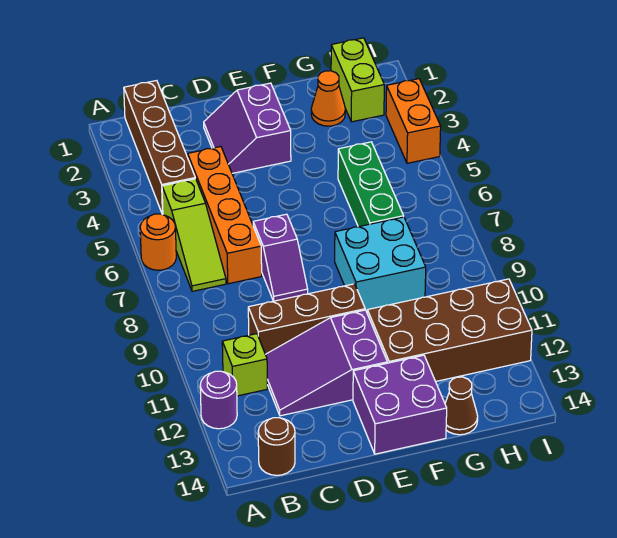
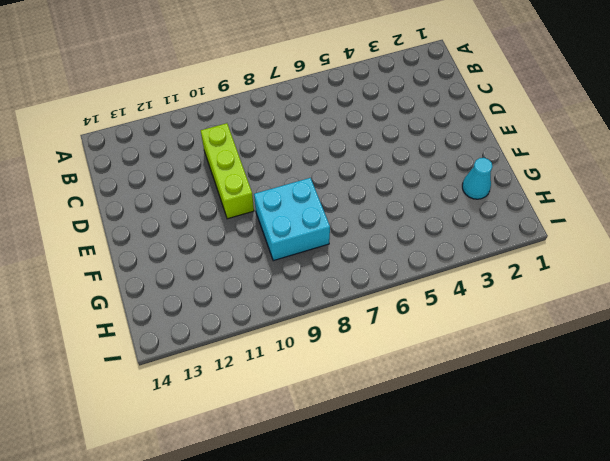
lime 1x3 brick [201,123,254,219] -> brown 1x3 brick [248,284,365,354]
cyan 1x1 cone [462,158,493,199] -> orange 1x1 cone [311,71,345,126]
none -> orange 1x1 round brick [140,214,176,270]
none -> purple 1x1 round brick [200,371,237,429]
none -> brown 1x4 brick [124,81,195,215]

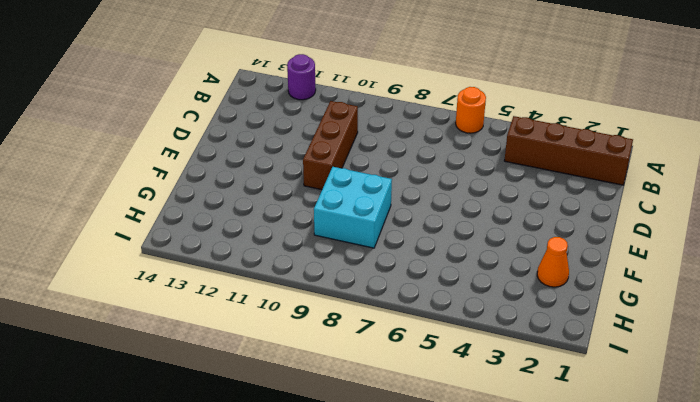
none -> lime 1x3 slope [162,179,226,291]
none -> lime 1x1 brick [222,334,267,396]
none -> brown 1x1 round brick [258,418,295,475]

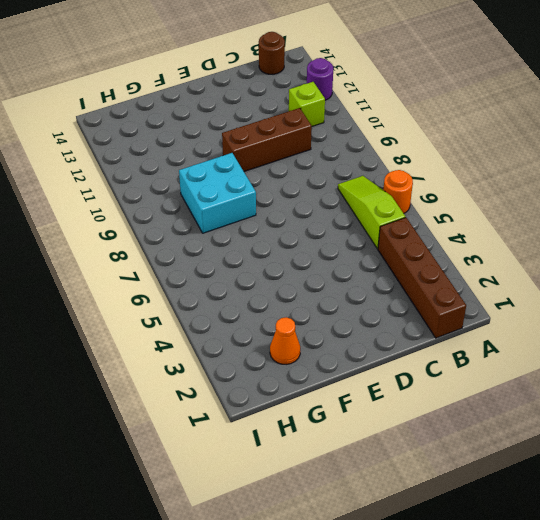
none -> orange 1x4 brick [188,147,262,284]
none -> purple 2x3 slope [266,310,387,416]
none -> purple 2x2 slope [204,83,291,173]

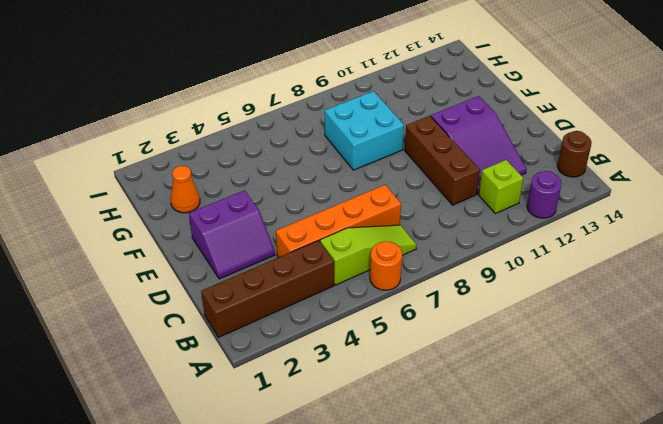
none -> purple 1x2 slope [253,214,308,301]
none -> purple 2x2 brick [353,355,447,454]
none -> brown 2x4 brick [367,279,532,382]

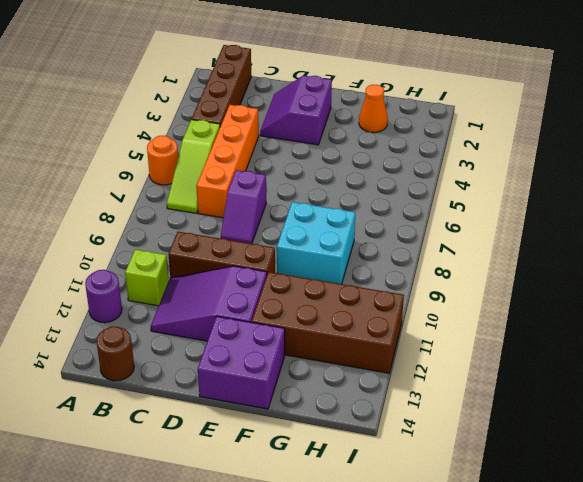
none -> green 1x3 brick [338,142,404,227]
none -> brown 1x1 cone [445,377,478,435]
none -> lime 1x2 brick [331,38,384,122]

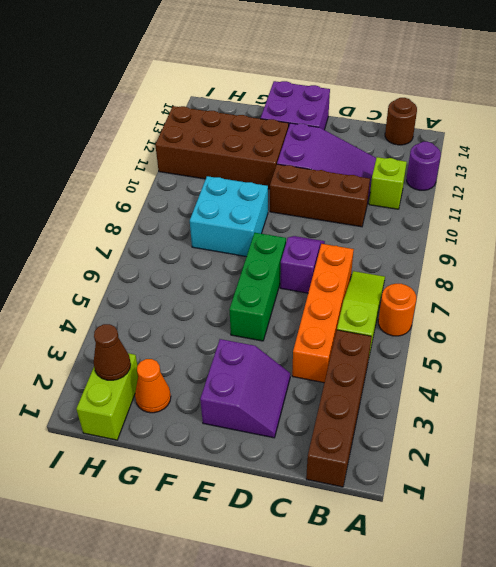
green 1x3 brick [229,233,286,341] -> green 1x3 brick moved to [338,142,404,227]
brown 1x1 cone [94,324,131,380] -> brown 1x1 cone moved to [445,377,478,435]
none -> orange 1x2 brick [386,79,441,163]

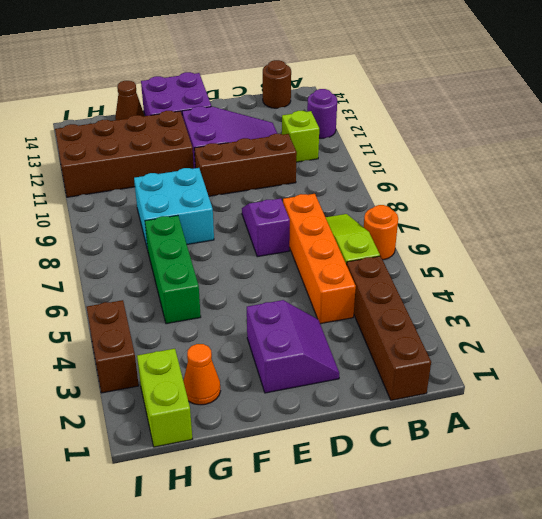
brown 1x2 brick [87,300,139,393] -> orange 1x2 brick [386,79,441,163]

